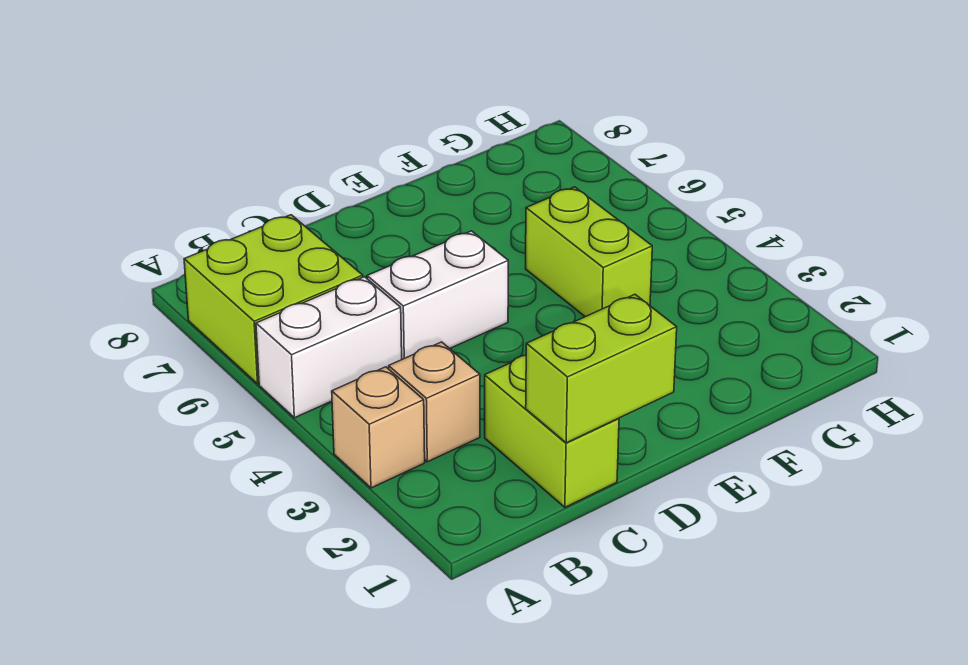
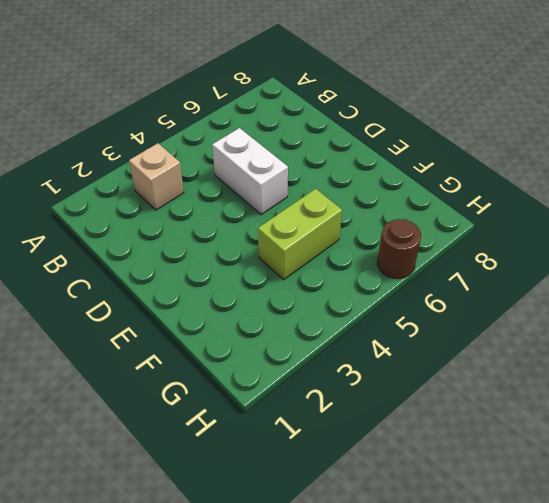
brown 1x1 round brick [377,219,421,279] -> none
none -> tan 1x1 brick [332,367,425,488]
none -> white 1x2 brick [256,277,402,418]

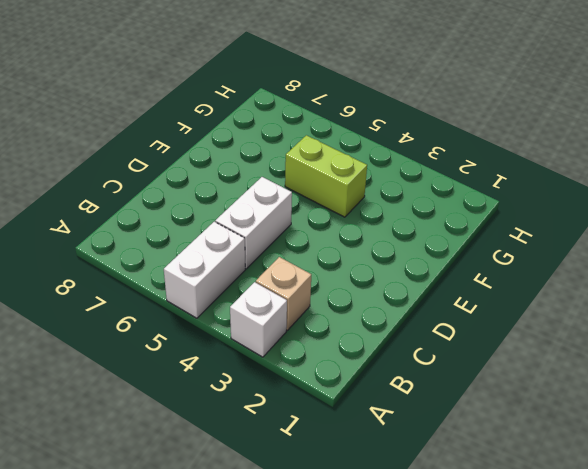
white 1x1 brick [230,282,287,357] -> tan 1x1 brick [332,367,425,488]
none -> lime 2x2 brick [184,215,363,384]
none -> lime 1x2 brick [485,355,619,507]

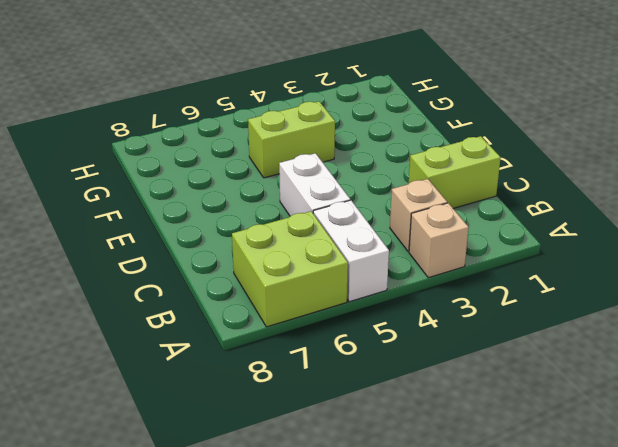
none -> lime 1x2 brick [526,295,677,443]

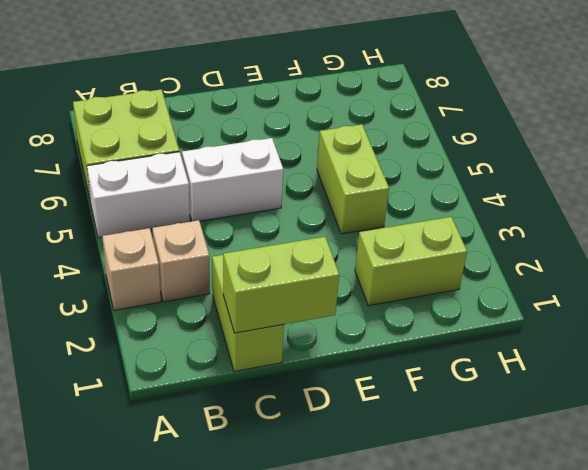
lime 1x2 brick [355,217,467,306] -> none

